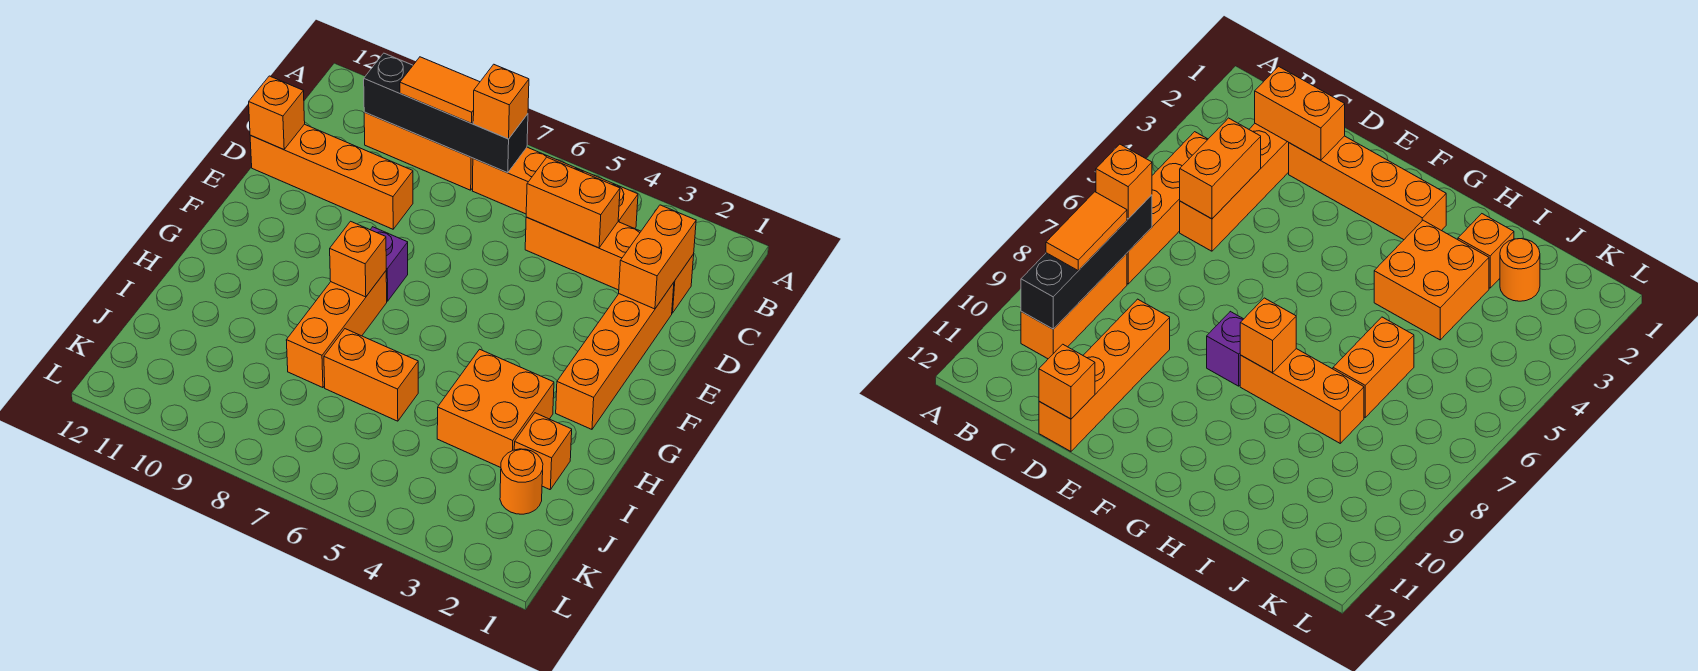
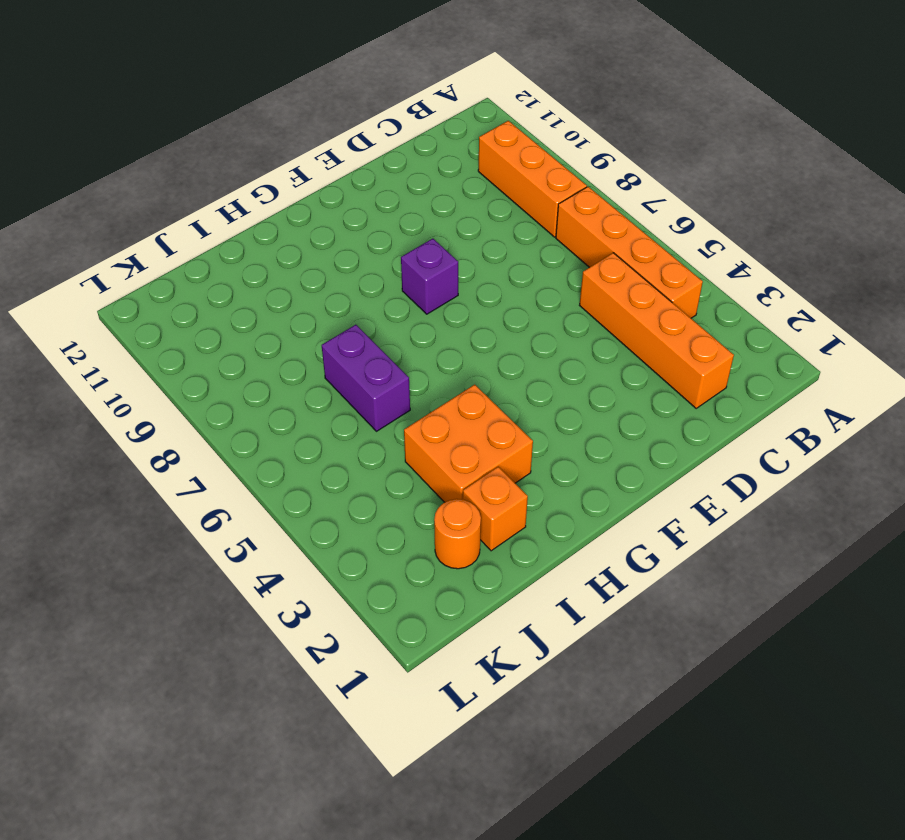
purple 1x2 brick [322,325,410,431] -> orange 1x2 brick [324,329,418,421]
none -> orange 1x4 brick [556,283,674,429]
none -> orange 1x4 brick [250,124,413,229]
none -> orange 1x3 brick [286,271,387,388]

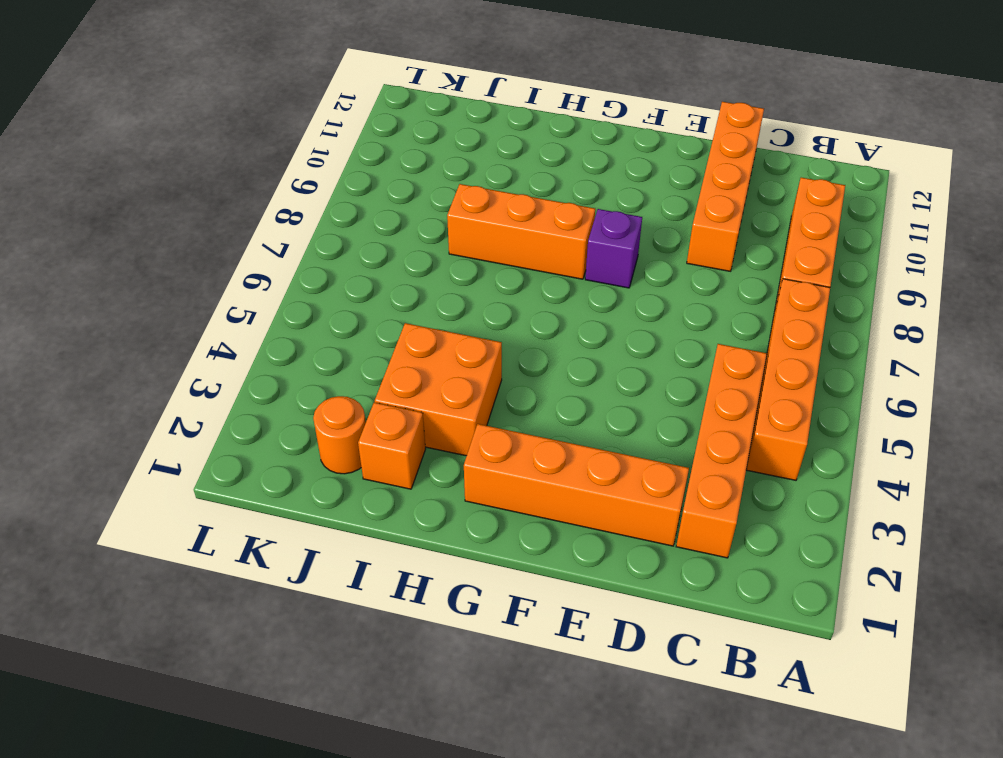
none -> orange 1x2 brick [324,329,418,421]
none -> black 1x4 brick [364,53,528,173]
none -> orange 1x2 brick [619,205,696,309]

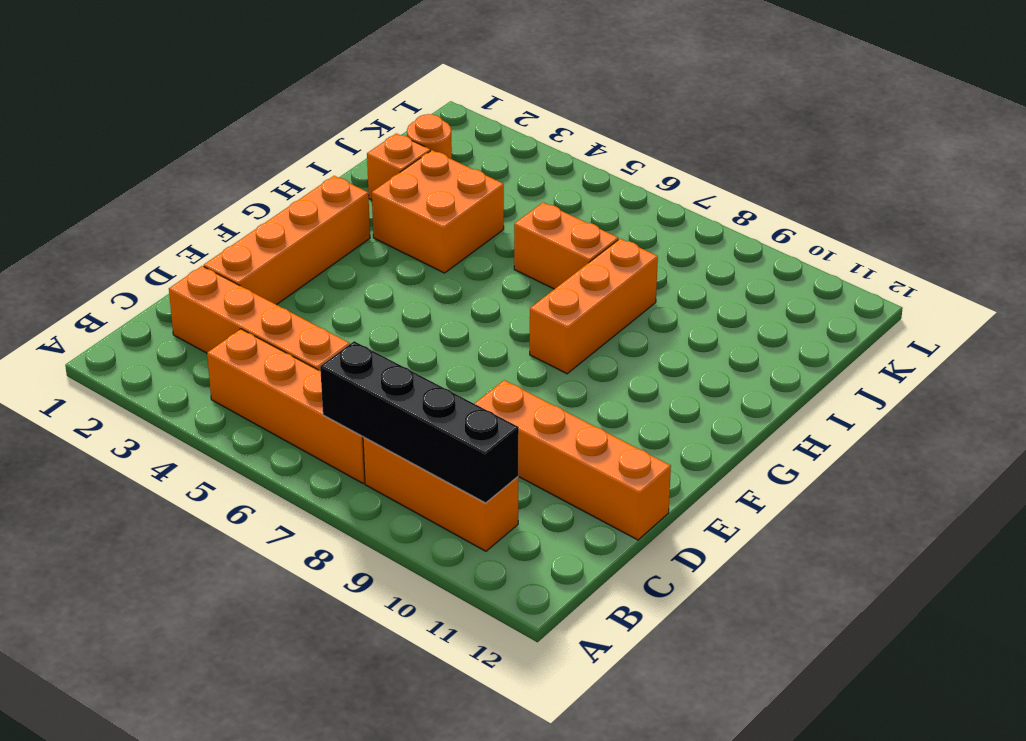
none -> purple 1x1 brick [370,227,408,301]
none -> orange 1x2 brick [619,205,696,309]
none -> orange 1x2 brick [526,157,620,248]

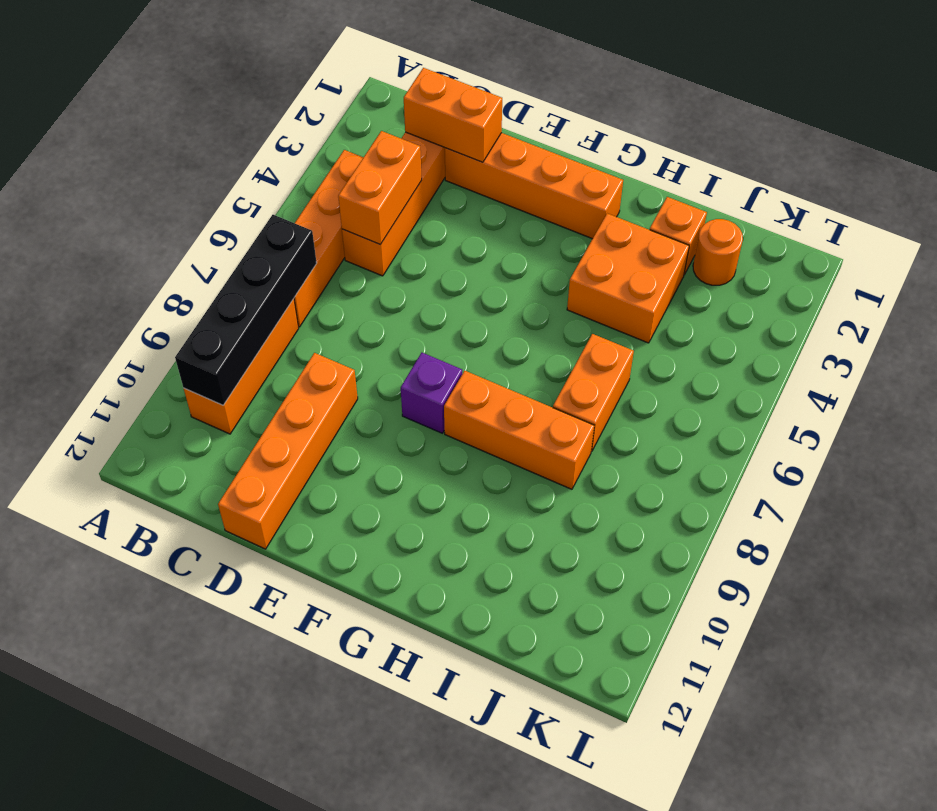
none -> orange 1x1 brick [249,76,305,150]
none -> orange 1x1 brick [330,221,386,297]
none -> orange 1x1 brick [473,64,529,139]

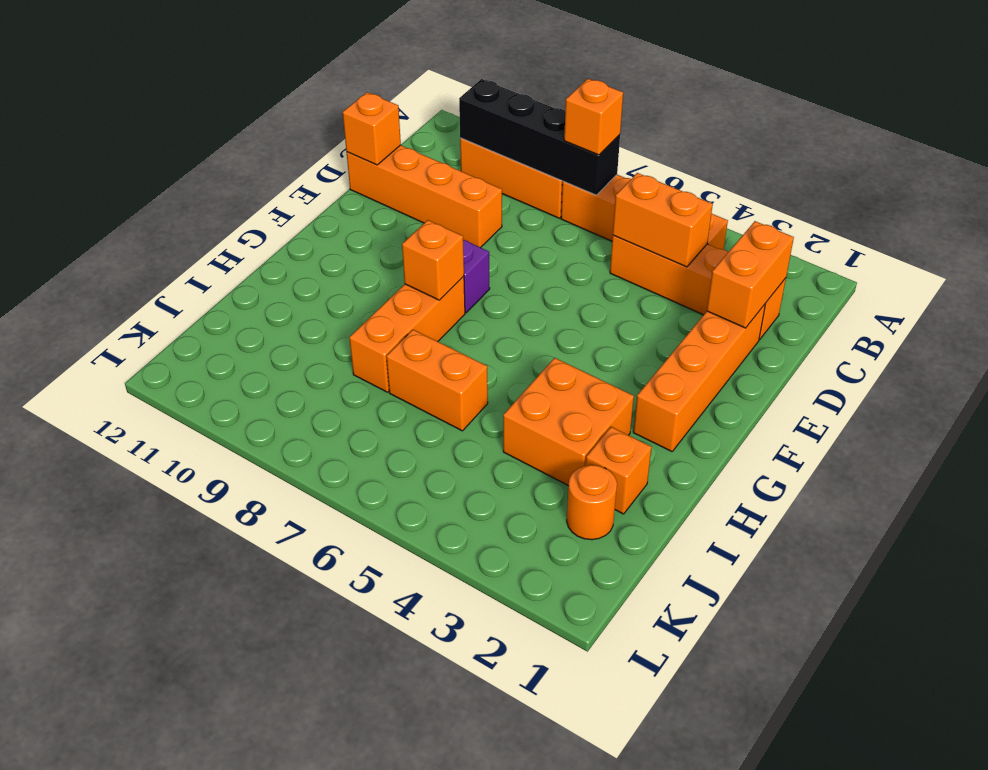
none -> orange 1x2 tile [400,57,480,123]

